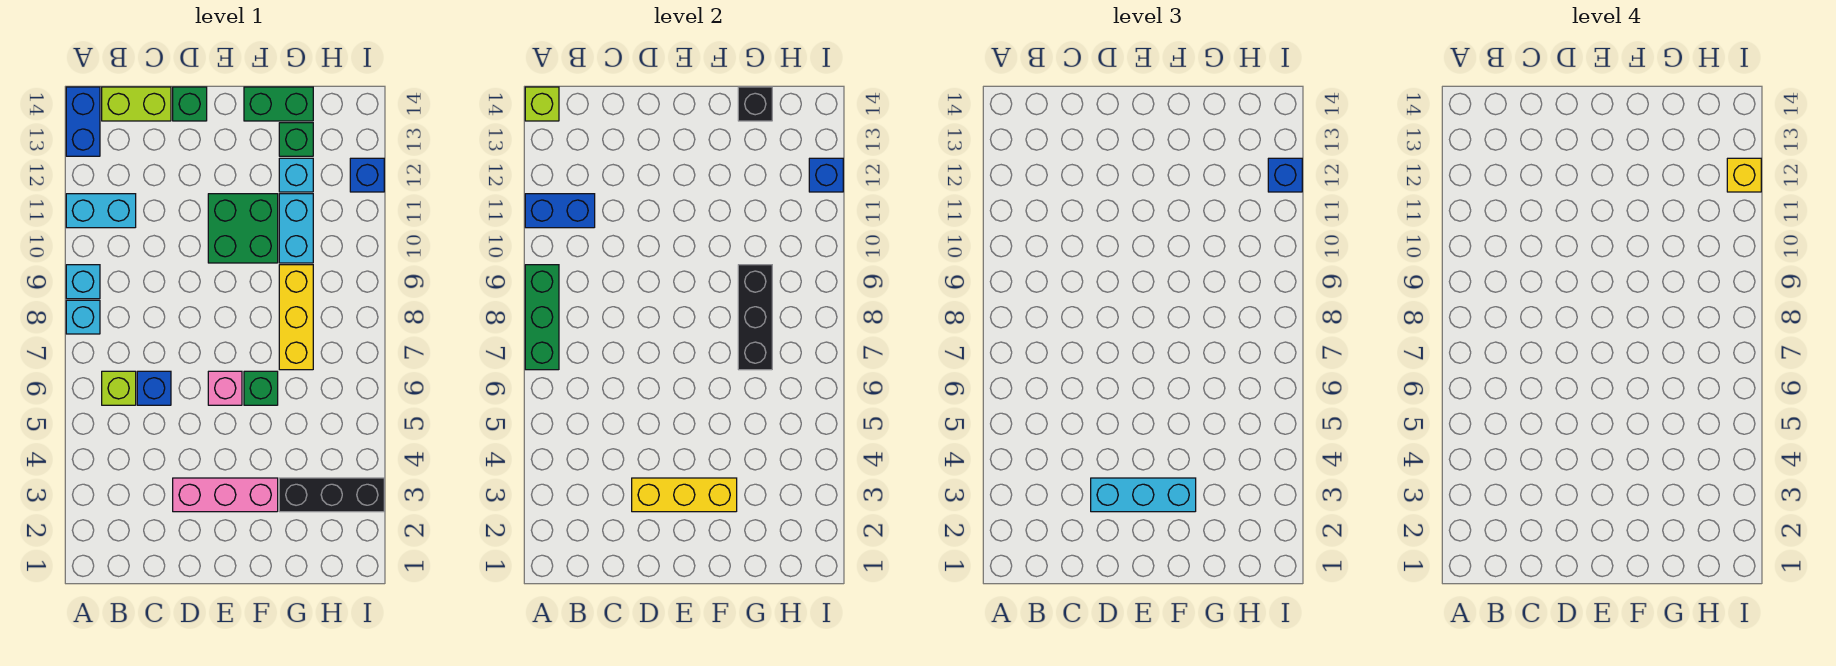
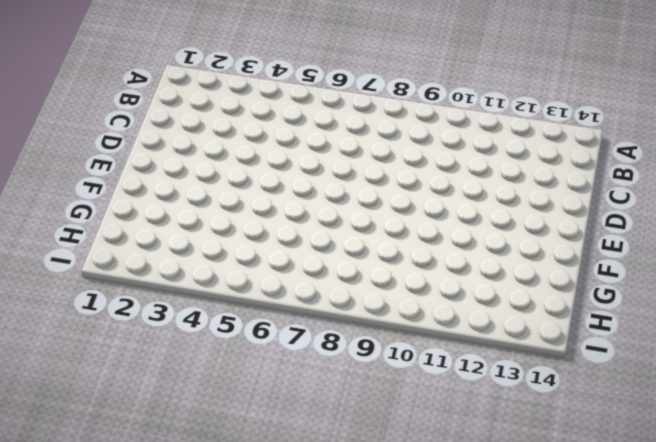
none -> cyan 1x1 brick [66,300,100,334]
none -> cyan 1x1 brick [66,265,100,299]
none -> cyan 1x2 brick [66,194,136,228]

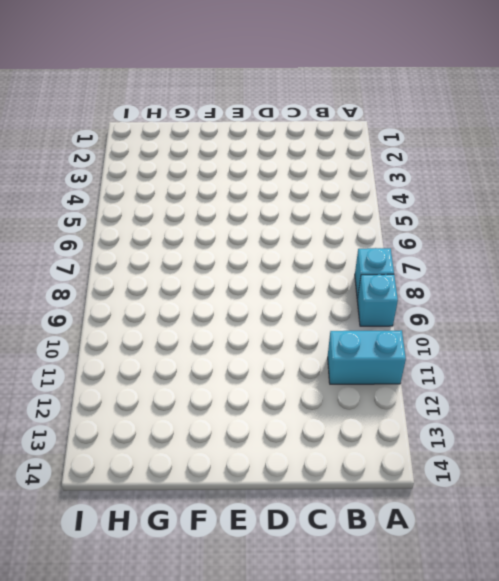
none -> blue 1x2 brick [66,87,100,156]
none -> lime 1x1 brick [102,371,136,405]
none -> lime 1x2 brick [102,87,171,121]

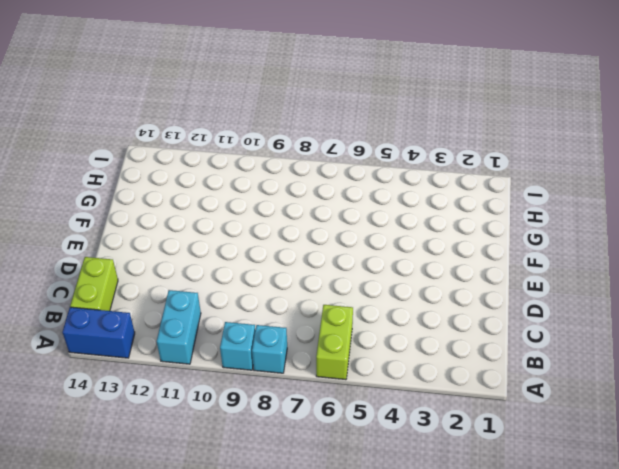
lime 1x2 brick [316,305,353,380] -> lime 1x1 brick [102,371,136,405]
none -> blue 1x1 brick [137,371,171,405]
none -> pink 1x3 brick [173,478,278,512]
none -> green 1x1 brick [173,87,207,121]

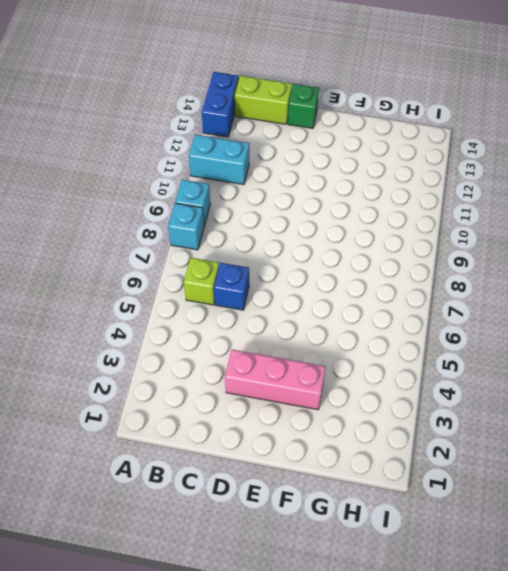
none -> pink 1x1 brick [208,371,242,405]
none -> green 2x2 brick [208,194,278,263]
none -> green 1x1 brick [244,371,278,405]

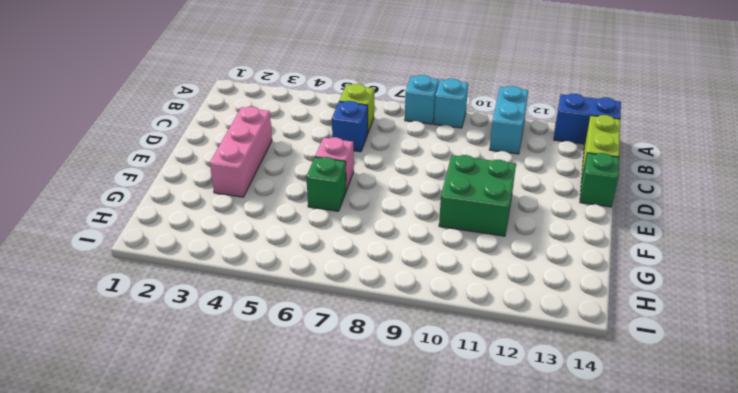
none -> green 1x2 brick [244,87,313,121]
none -> black 1x3 brick [279,478,384,512]
none -> yellow 1x3 brick [279,265,313,370]

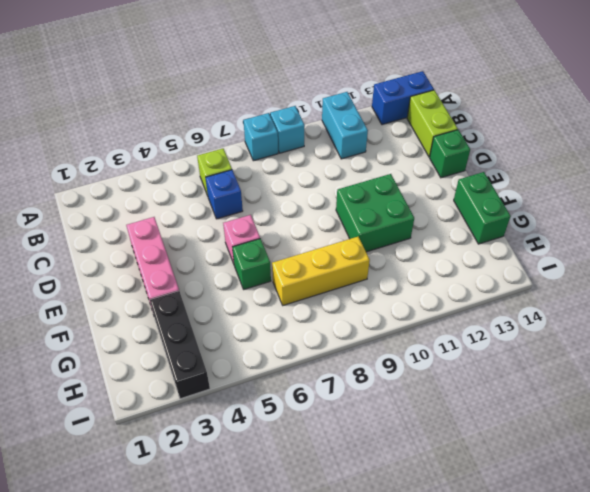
none -> cyan 1x2 brick [279,194,313,263]
none -> cyan 1x1 brick [279,158,313,192]
none -> green 1x1 brick [279,123,313,156]

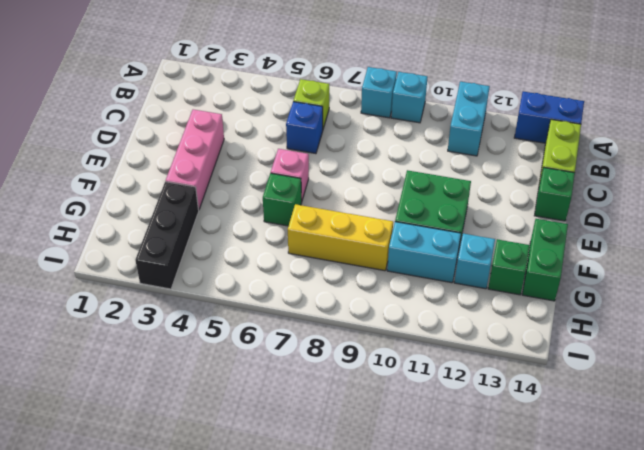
none -> blue 1x1 brick [350,158,384,192]
none -> green 1x3 brick [525,265,559,370]
none -> blue 1x2 brick [525,194,595,228]

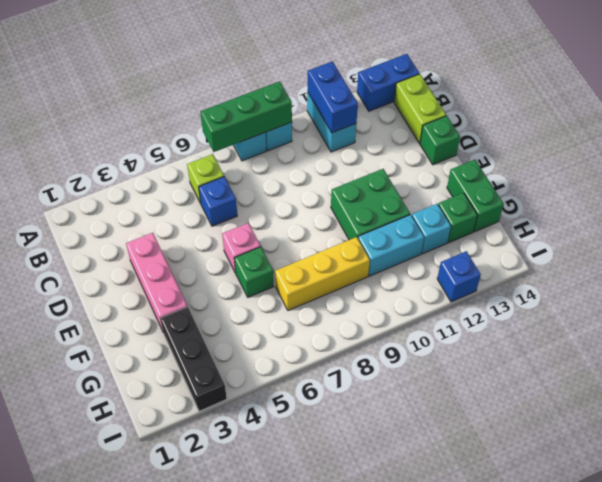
none -> lime 1x1 brick [525,87,559,121]
none -> yellow 1x3 brick [632,478,737,512]
none -> black 1x3 brick [738,265,772,370]

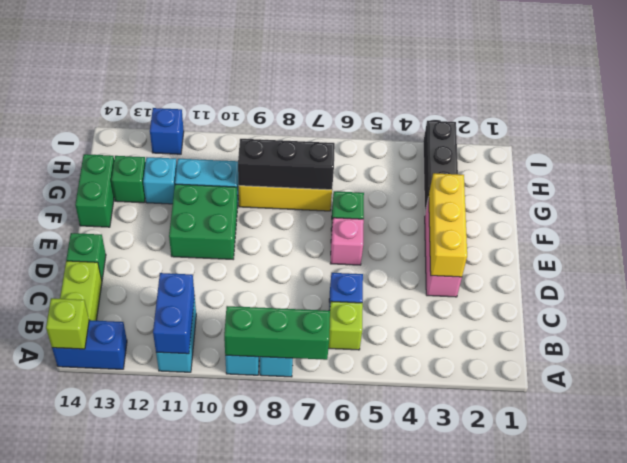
none -> black 1x1 brick [738,87,772,121]
none -> blue 1x1 brick [809,158,843,192]
none -> cyan 1x3 brick [1091,478,1196,512]

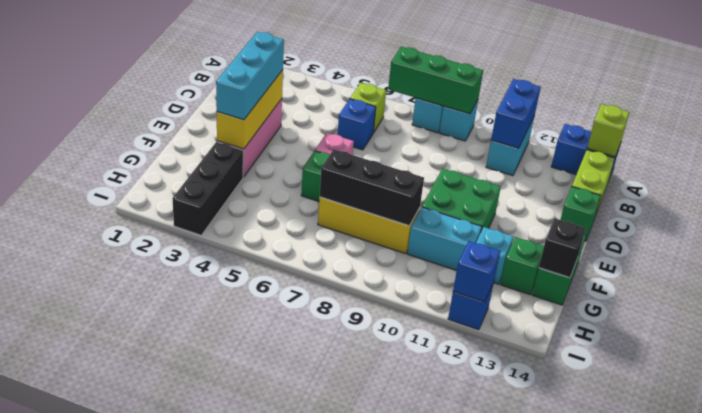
none -> blue 1x1 brick [1268,158,1302,192]
none -> yellow 1x1 brick [1727,158,1761,192]

